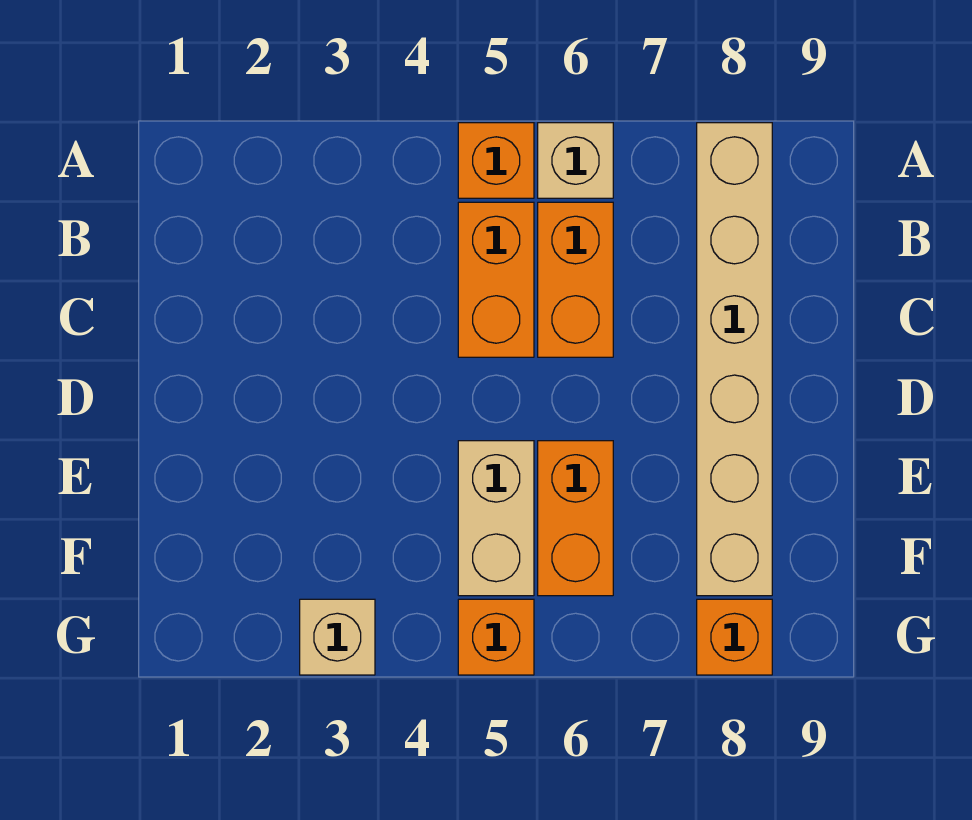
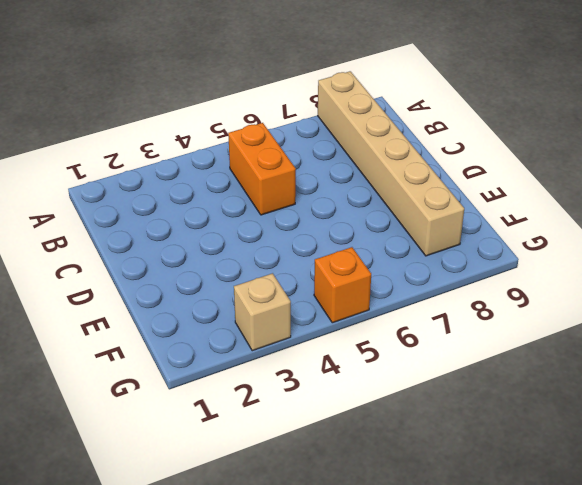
none -> orange 1x1 brick [458,123,534,198]
none -> tan 1x1 brick [538,123,613,198]

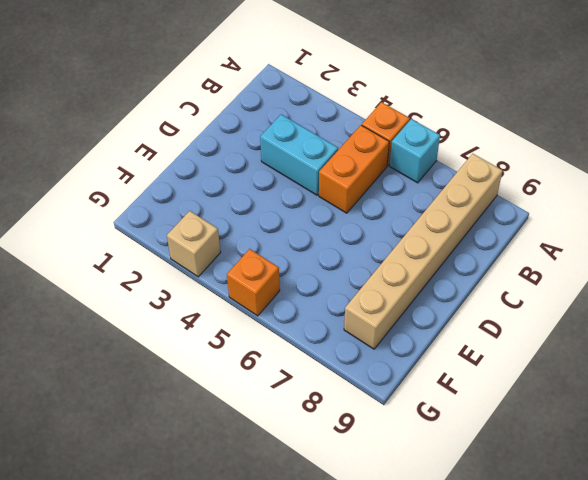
cyan 1x1 brick [390,119,440,183] -> tan 1x1 brick [538,123,613,198]
cyan 1x2 brick [260,114,338,195] -> none
none -> orange 1x2 brick [538,202,613,357]
none -> tan 1x2 brick [458,441,534,596]

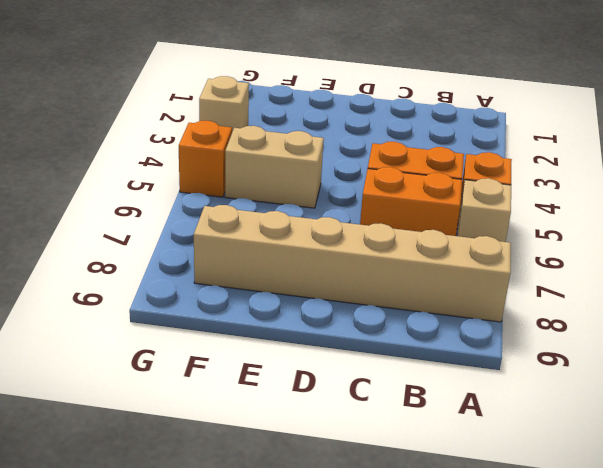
none -> orange 1x2 brick [538,441,613,596]
none -> orange 1x1 brick [697,599,772,675]

